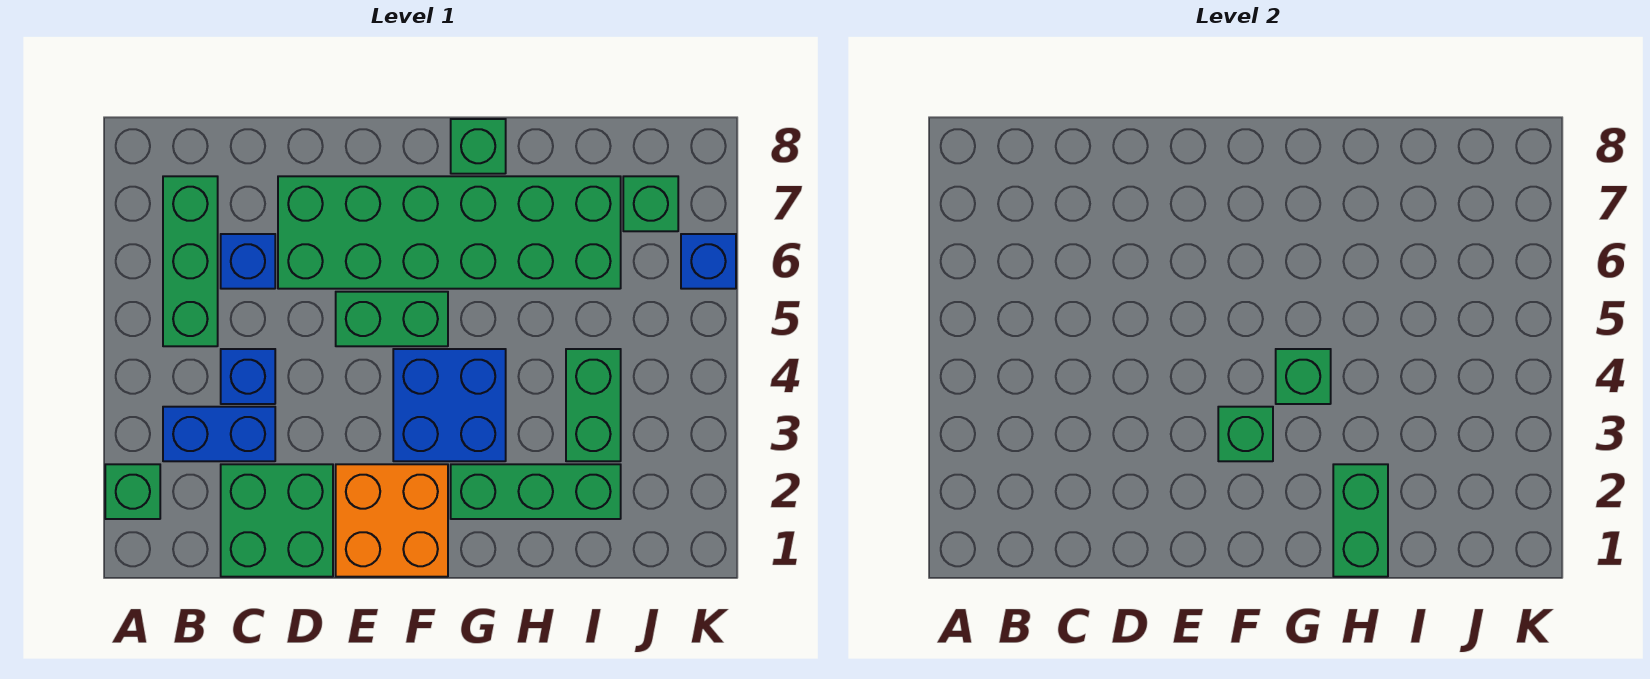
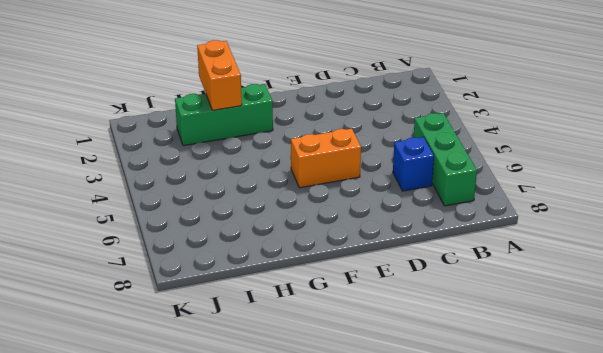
orange 1x2 brick [291,129,361,188] -> green 1x2 brick [336,292,448,346]
orange 1x2 brick [197,40,242,110] -> green 1x2 brick [1333,464,1388,577]
none -> green 1x1 brick [105,464,160,519]
none -> blue 1x2 brick [163,407,275,461]
none -> green 2x2 brick [221,464,333,577]

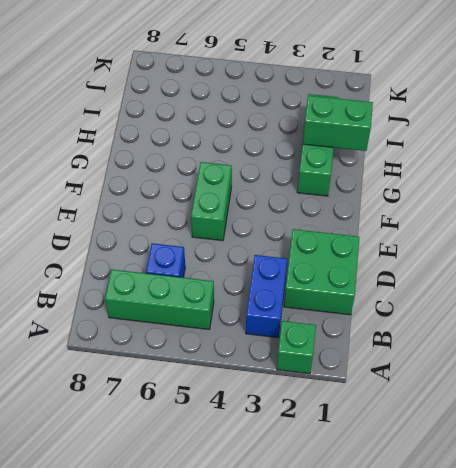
none -> blue 1x1 brick [221,349,275,404]
none -> green 2x6 brick [278,176,621,289]
none -> orange 2x2 brick [336,464,448,577]

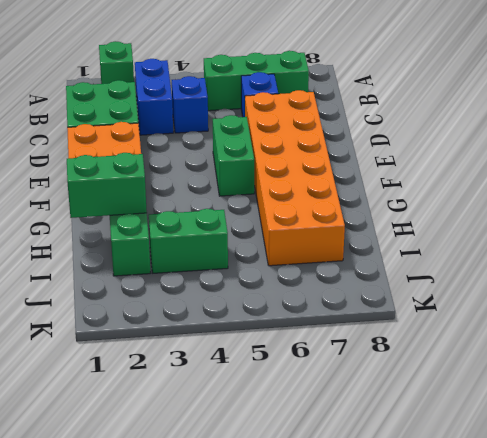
orange 2x6 brick [245,90,345,266] -> green 2x6 brick [278,176,621,289]
none -> blue 2x2 brick [393,349,506,461]
none -> green 1x1 brick [451,119,506,174]
none -> green 1x1 brick [623,176,678,231]

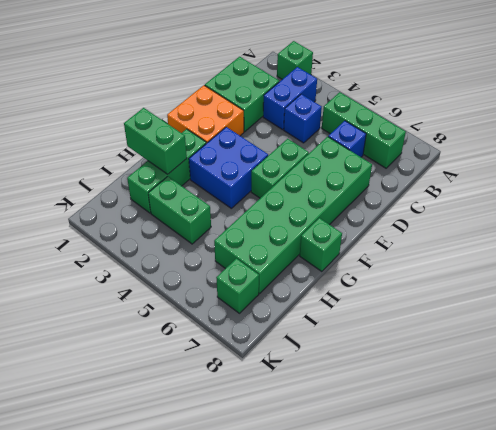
none -> blue 1x1 brick [681,234,736,289]
none -> green 1x1 brick [1218,407,1273,461]
none -> green 1x1 brick [1276,349,1331,404]

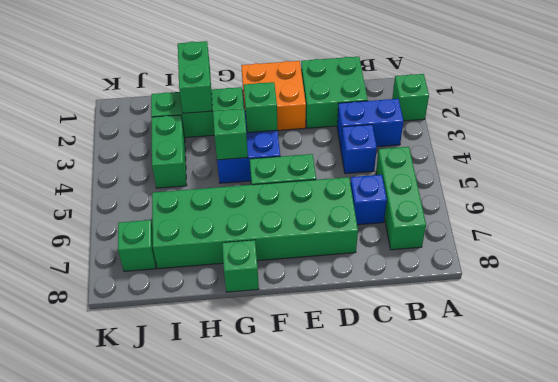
none -> blue 1x1 brick [681,234,736,289]

